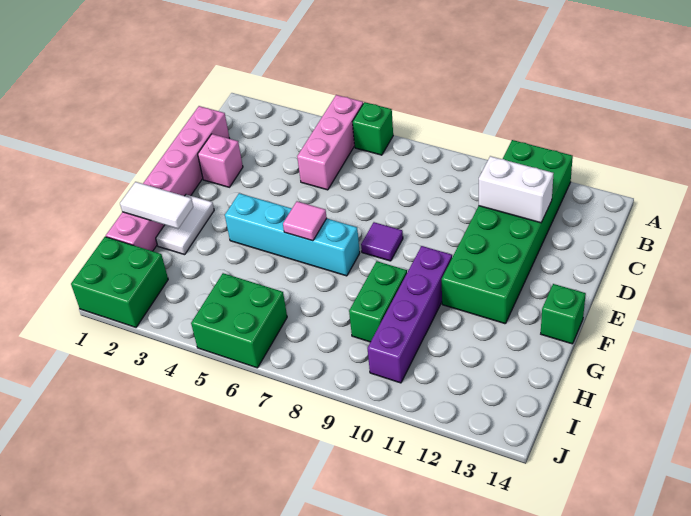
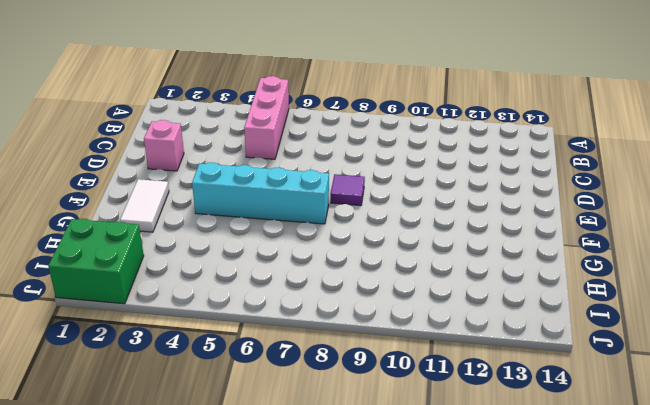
none -> green 1x1 brick [353,102,393,155]
none -> green 2x6 brick [442,140,573,324]
none -> pink 1x6 brick [106,106,229,251]

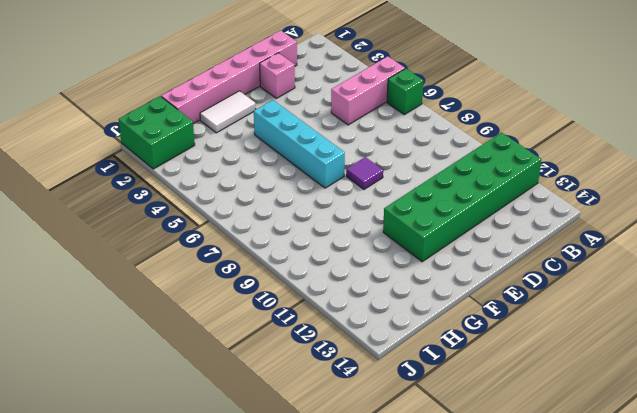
none -> purple 1x4 brick [368,246,452,383]
none -> green 1x1 brick [541,284,586,344]
none -> green 1x2 brick [349,261,407,342]

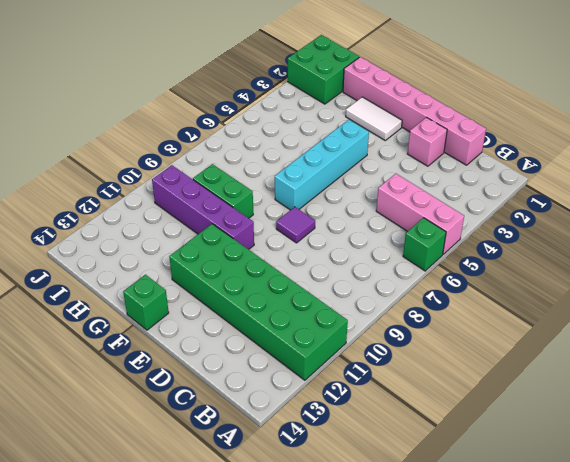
none -> green 2x2 brick [191,273,287,368]
none -> white 1x2 brick [479,156,554,223]
none -> pink 1x1 tile [283,201,327,241]

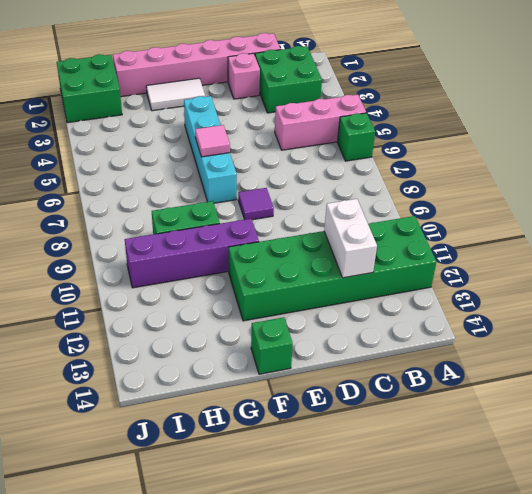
green 2x2 brick [255,46,322,113] -> green 2x2 brick moved to [191,273,287,368]
none -> white 1x2 tile [120,182,193,229]

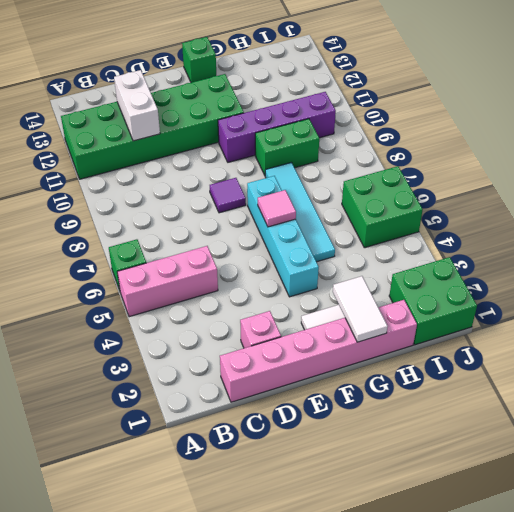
cyan 1x4 tile [265,162,335,262] -> none

